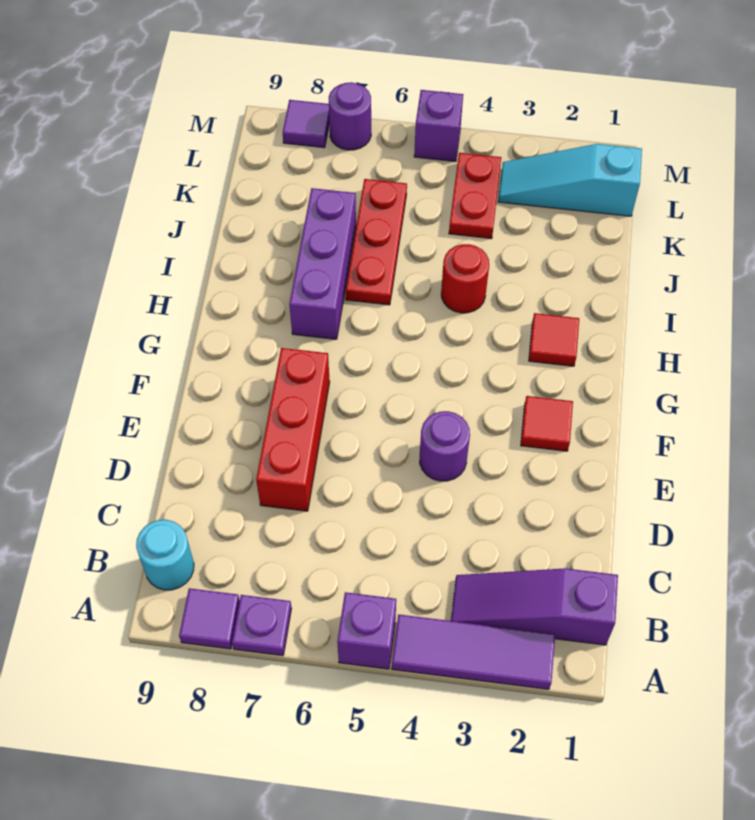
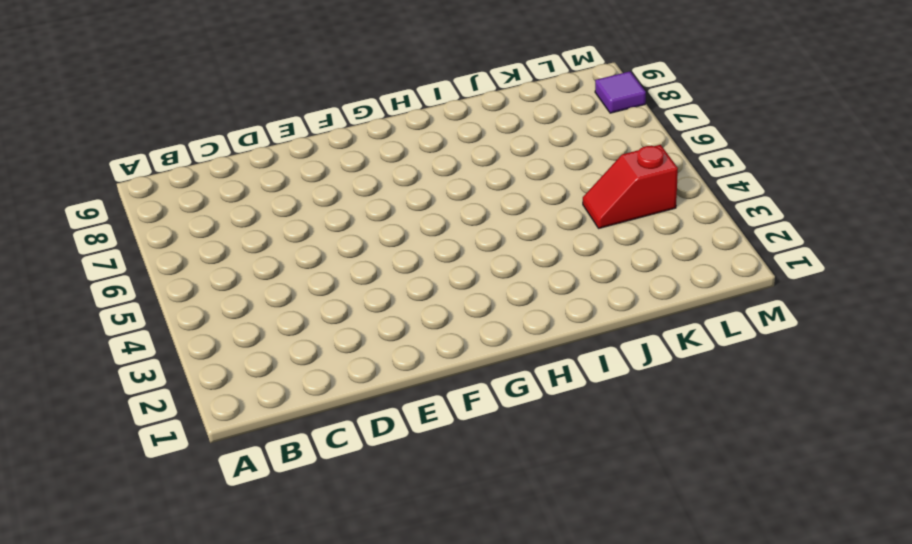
red 1x2 slope [583,145,678,228] -> red 1x2 plate [449,153,501,239]
none -> purple 1x3 tile [392,615,555,689]
none -> purple 1x1 brick [337,592,396,669]
none -> purple 1x1 plate [232,595,292,656]

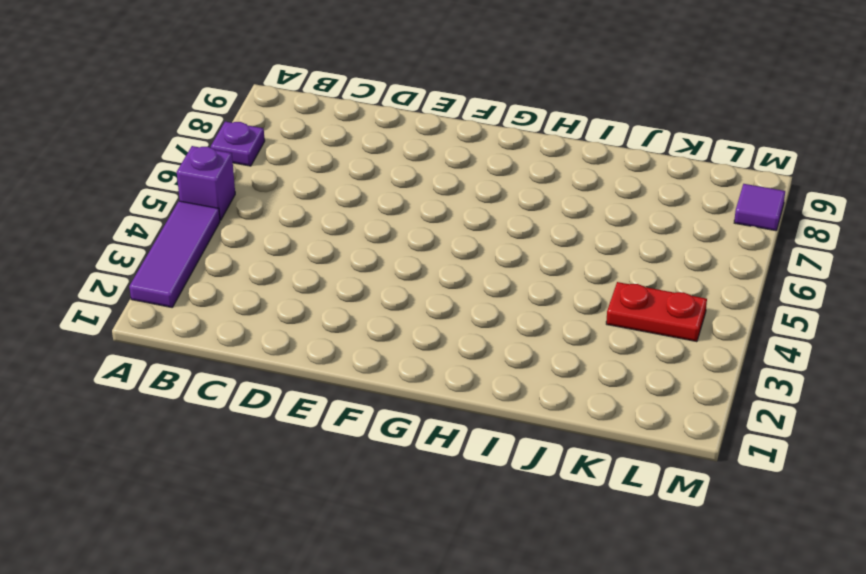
none -> purple 1x1 tile [179,588,240,649]
none -> purple 1x3 slope [451,568,618,645]
none -> cyan 1x1 round brick [136,520,194,590]

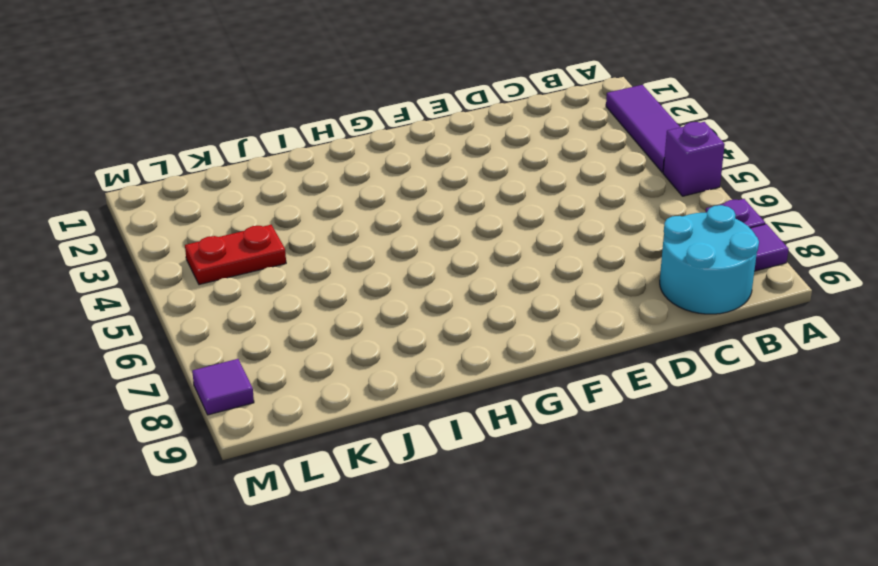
cyan 2x2 round brick [660,205,759,314] -> cyan 1x1 round brick [136,520,194,590]
none -> purple 1x3 slope [451,568,618,645]
none -> red 1x3 brick [256,348,330,511]
none -> purple 1x1 round brick [420,411,470,481]

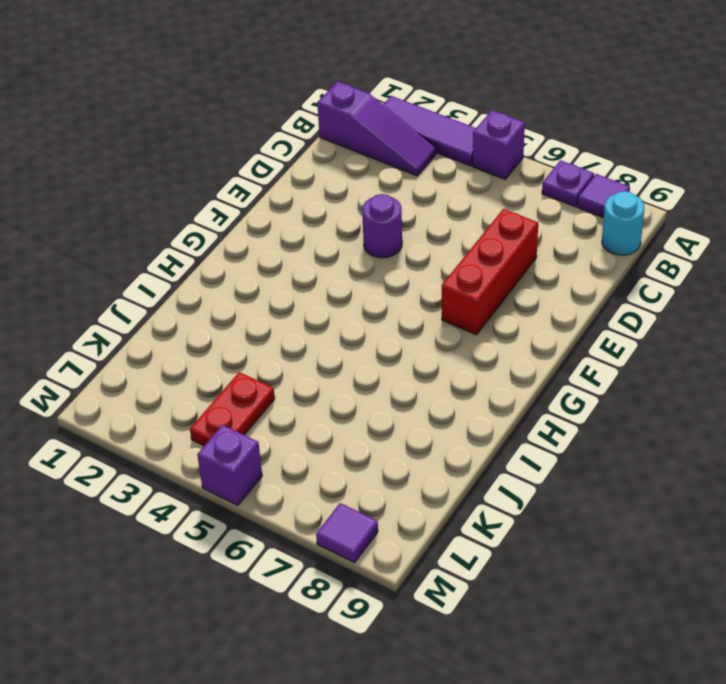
none -> red 1x1 tile [521,396,573,451]
none -> red 1x1 tile [529,313,579,366]
none -> purple 1x3 brick [289,188,356,339]

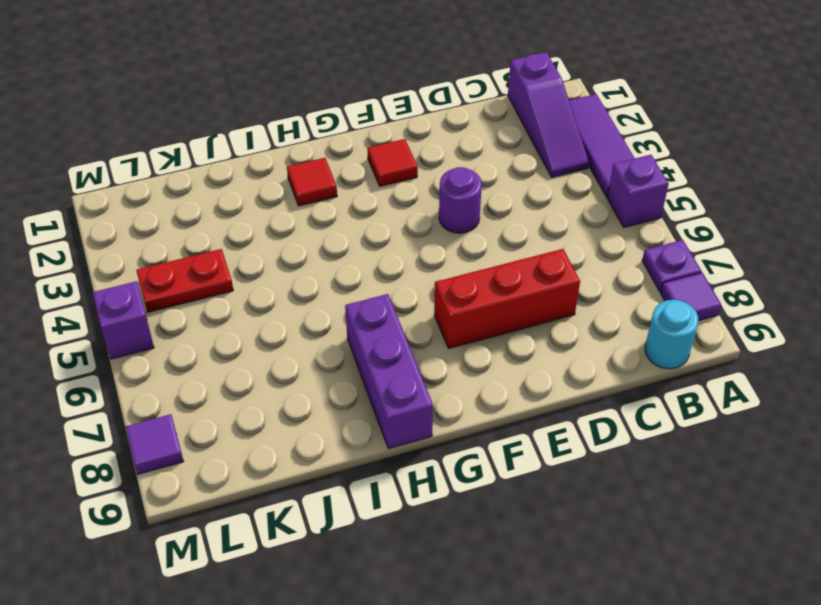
purple 1x3 brick [345,294,433,449] -> purple 1x3 brick turned to [289,188,356,339]
none -> red 1x1 round brick [441,244,489,313]
none -> red 1x3 plate [346,179,407,305]
none -> cyan 1x3 slope [498,144,642,216]

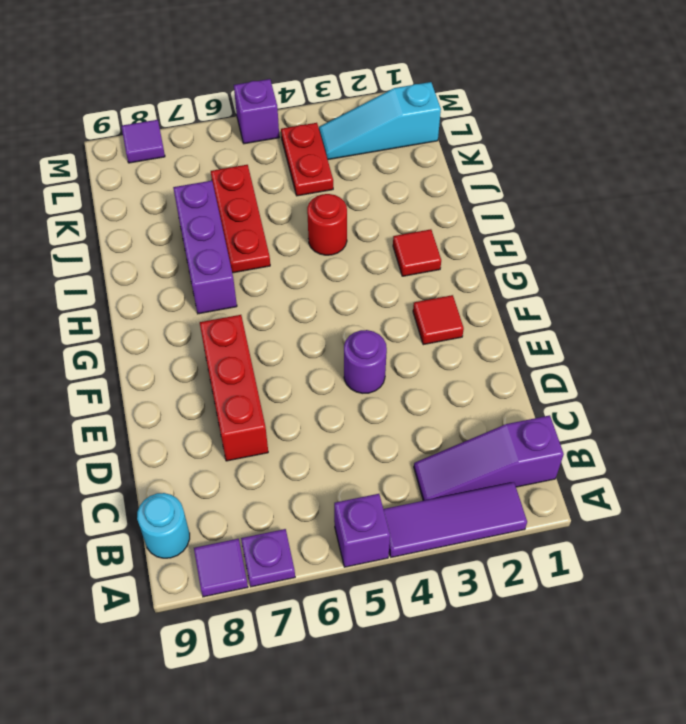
none -> purple 1x1 round brick [329,82,371,150]

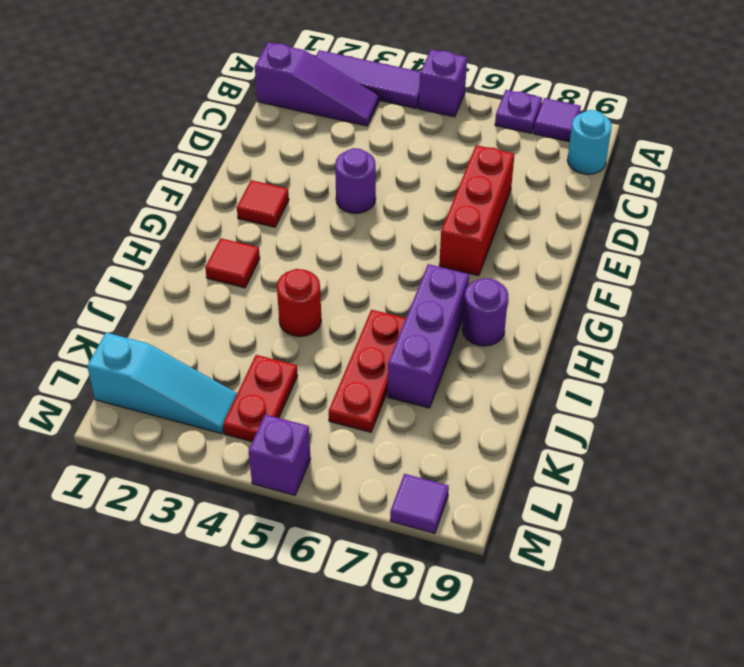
purple 1x1 round brick [462,278,508,346] -> purple 1x1 round brick moved to [329,82,371,150]

